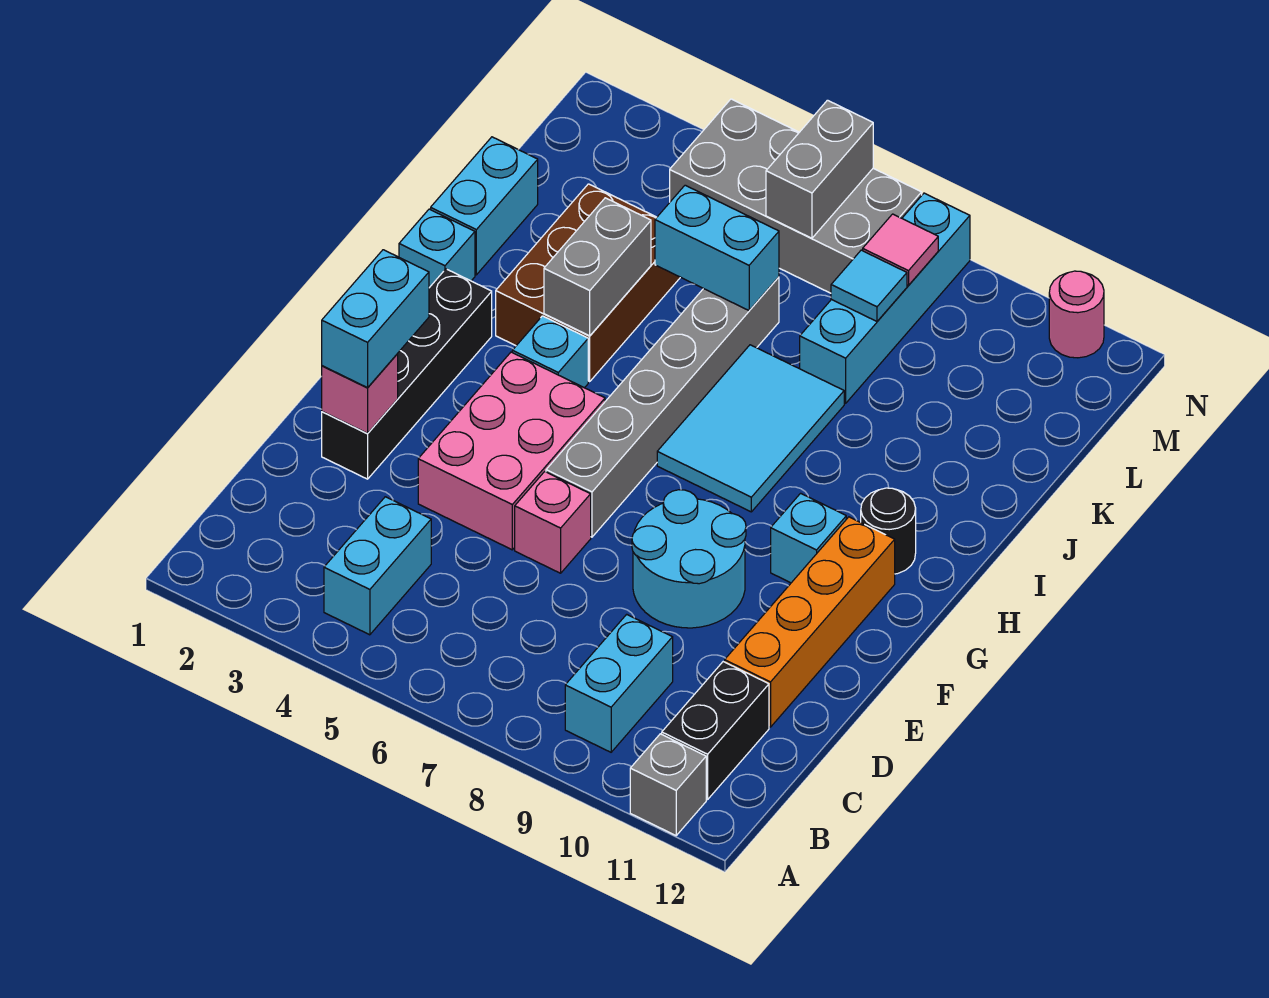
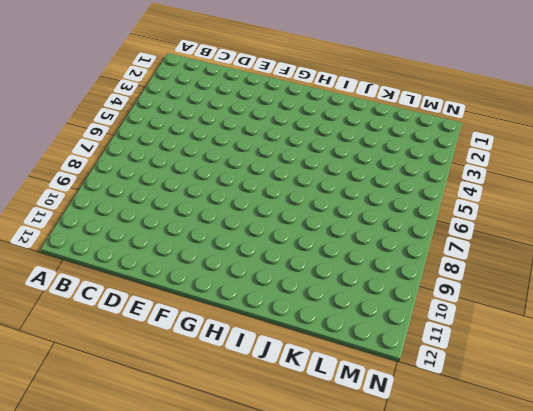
none -> grey 1x1 brick [630,734,706,835]
none -> cyan 1x2 brick [324,497,431,635]
none -> cyan 1x2 brick [565,614,673,752]

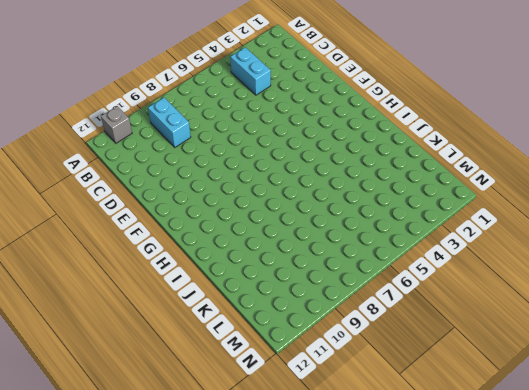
none -> black 1x2 brick [662,662,769,799]
none -> orange 1x4 brick [725,517,895,727]
none -> black 1x4 brick [322,269,492,479]

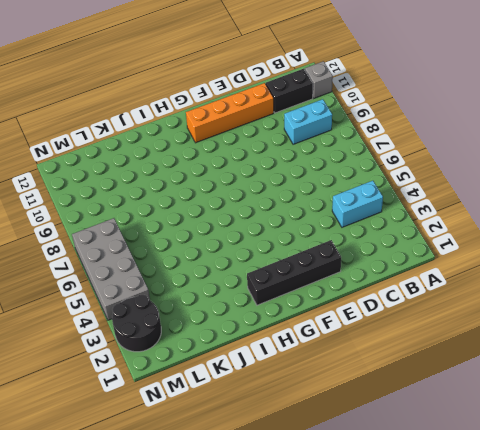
black 2x2 round brick [112,295,161,352] -> none
none -> pink 2x3 brick [418,352,605,550]
none -> pink 1x1 brick [515,472,591,573]
none -> cyan 2x2 round brick [632,490,746,628]

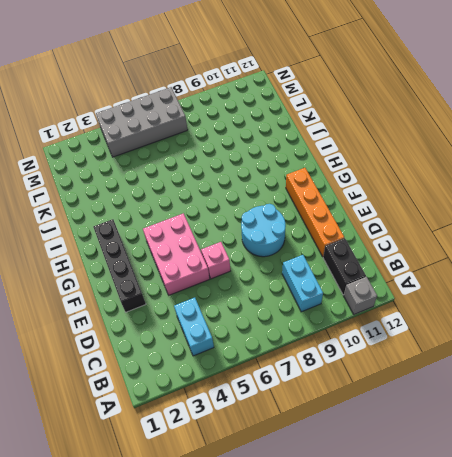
none -> grey 1x6 brick [546,277,779,537]
none -> cyan 1x1 brick [771,493,846,583]
none -> cyan 1x1 brick [512,316,588,388]

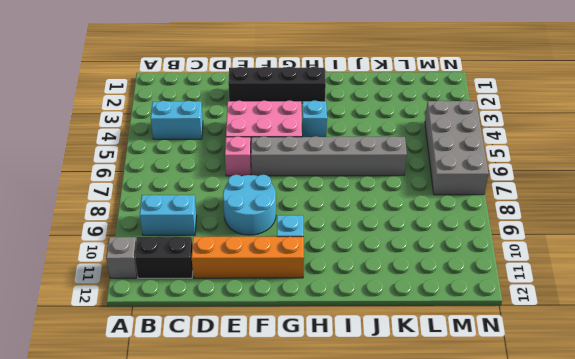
none -> cyan 2x3 tile [657,345,844,512]
none -> black 1x1 round brick [861,488,916,574]
none -> cyan 1x1 brick [399,209,475,288]

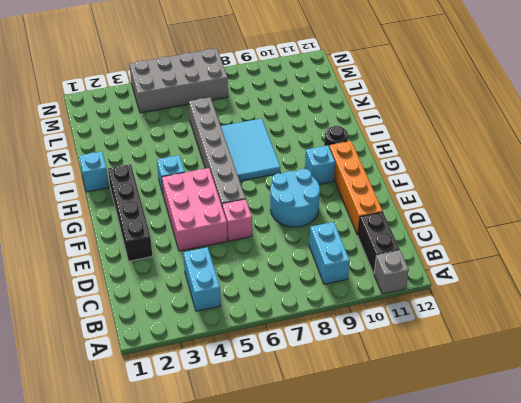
none -> brown 2x3 brick [496,184,680,381]
none -> cyan 1x2 brick [431,137,538,275]
none -> cyan 1x4 brick [800,193,970,403]

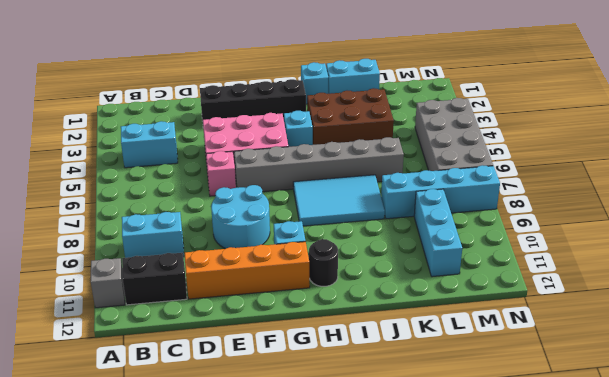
cyan 1x3 brick [414,189,462,277] -> none
none -> pink 1x1 round brick [1049,271,1104,358]
none -> pink 1x1 brick [322,354,398,434]
none -> grey 1x2 brick [544,198,651,336]

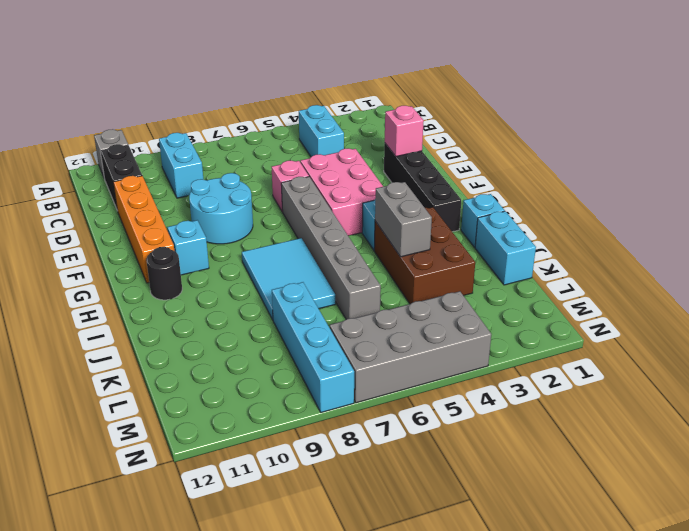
none -> pink 1x1 round brick [1049,271,1104,358]
none -> cyan 1x2 brick [655,185,779,310]
none -> cyan 1x1 tile [831,250,907,321]

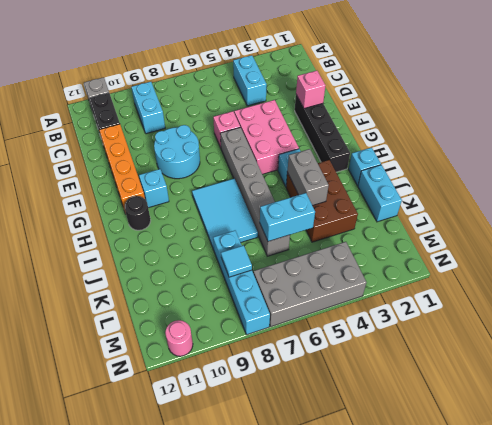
none -> grey 1x2 brick [766,100,873,238]
none -> pink 1x1 tile [863,214,938,285]
none -> cyan 1x2 brick [322,250,429,388]

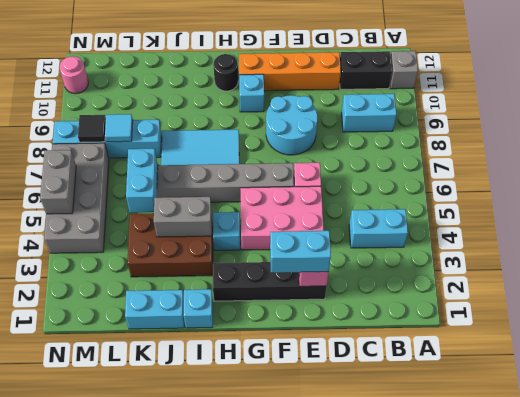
black 1x1 tile [78,115,106,142] -> pink 1x1 tile [863,214,938,285]
grey 1x2 brick [40,150,76,214] -> grey 1x2 brick turned to [766,100,873,238]

